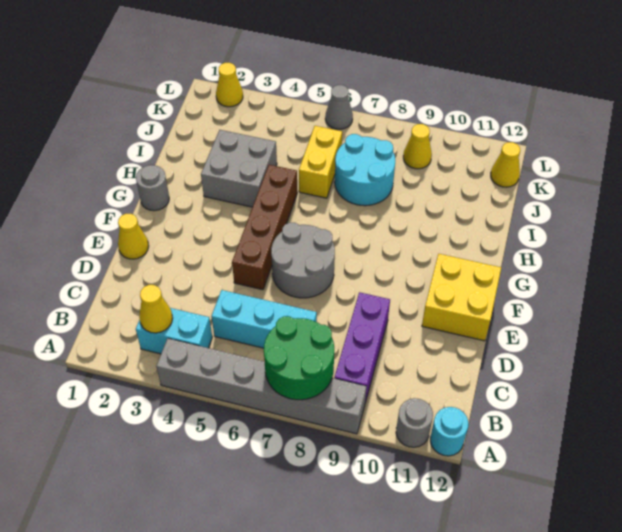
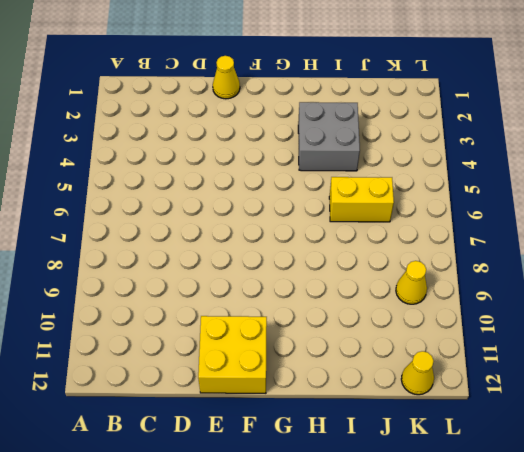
none -> grey 1x6 brick [156,338,367,434]
none -> grey 1x1 round brick [396,398,433,447]
none -> cyan 1x1 round brick [430,407,468,456]

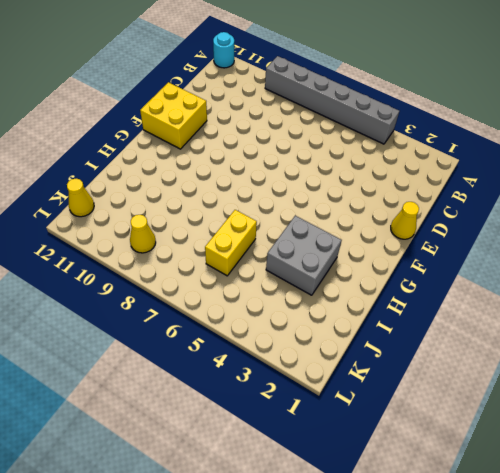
none -> grey 1x1 round brick [396,398,433,447]
none -> cyan 1x2 brick [136,308,212,354]
none -> purple 1x3 brick [334,292,390,403]

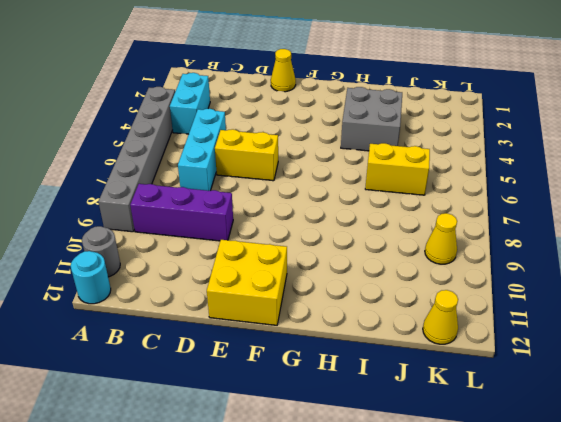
yellow 1x2 brick [215,129,278,181] -> grey 2x2 round brick [271,223,335,298]
none -> brown 1x4 brick [232,165,297,290]
none -> grey 1x1 round brick [136,165,169,211]
none -> cyan 2x2 round brick [335,134,395,206]

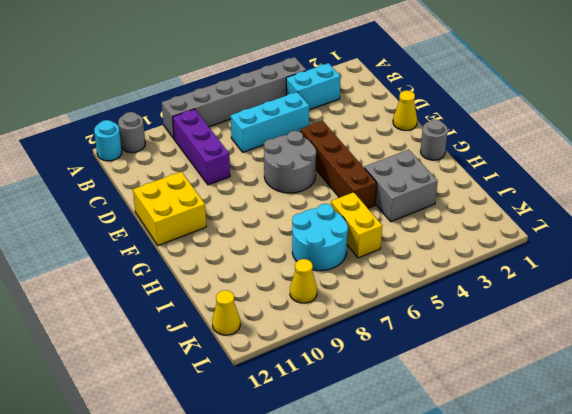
none -> yellow 1x1 cone [216,63,243,107]
none -> grey 1x1 cone [325,85,353,129]
none -> green 2x2 round brick [264,316,334,400]

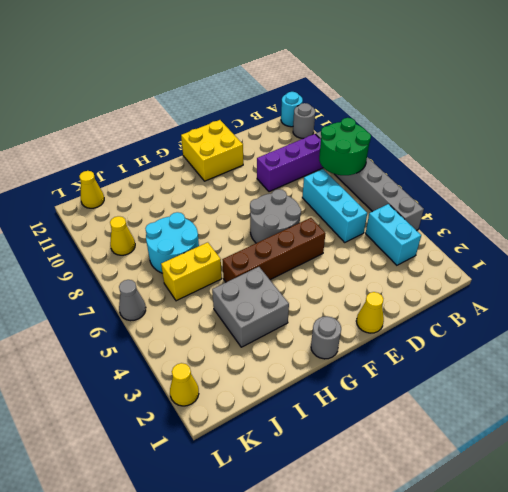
none -> yellow 1x1 cone [139,285,173,333]

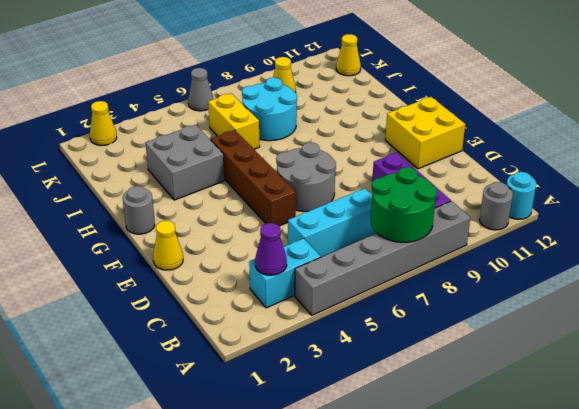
purple 1x1 cone [255,223,287,275] -> yellow 1x1 cone [139,285,173,333]

